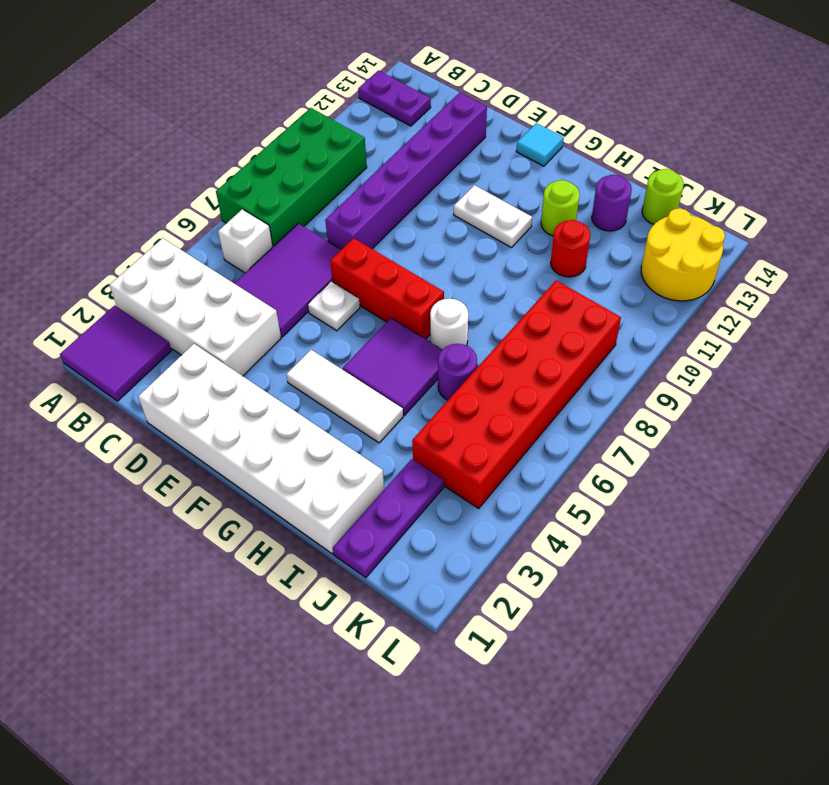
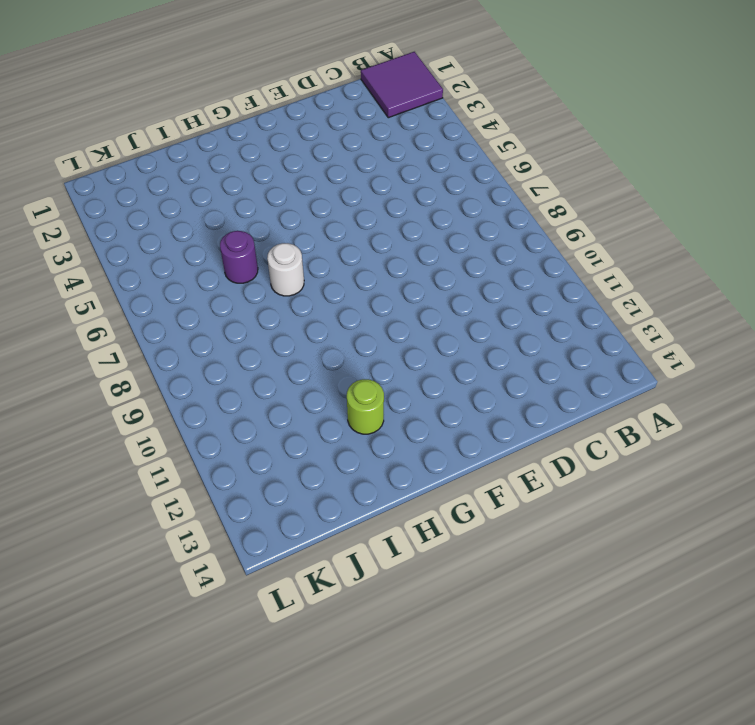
none -> white 2x4 brick [109,238,281,376]
none -> green 2x4 brick [216,108,367,246]
none -> purple 1x2 plate [358,71,431,126]

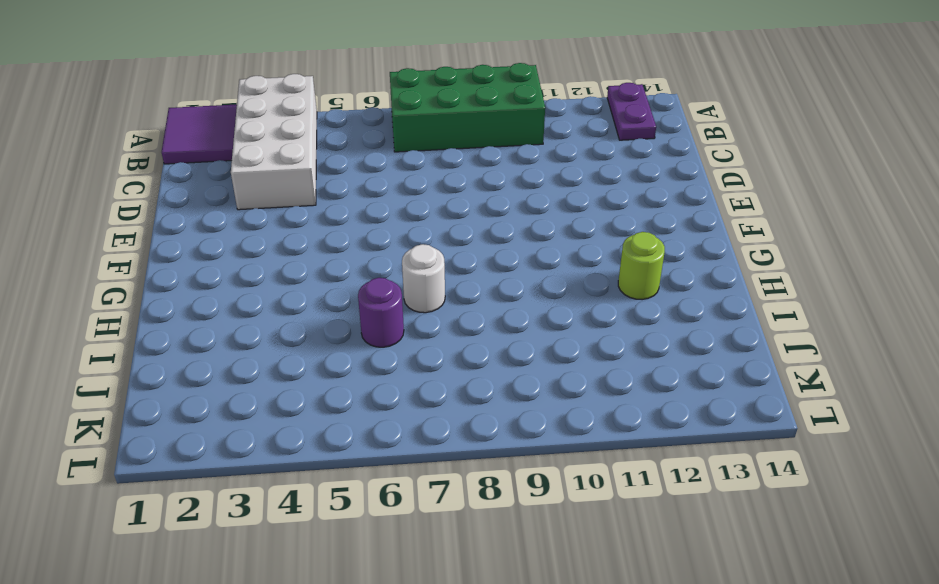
none -> white 1x1 brick [218,209,273,273]
none -> purple 2x3 tile [234,224,342,337]
none -> white 2x6 brick [138,344,384,554]

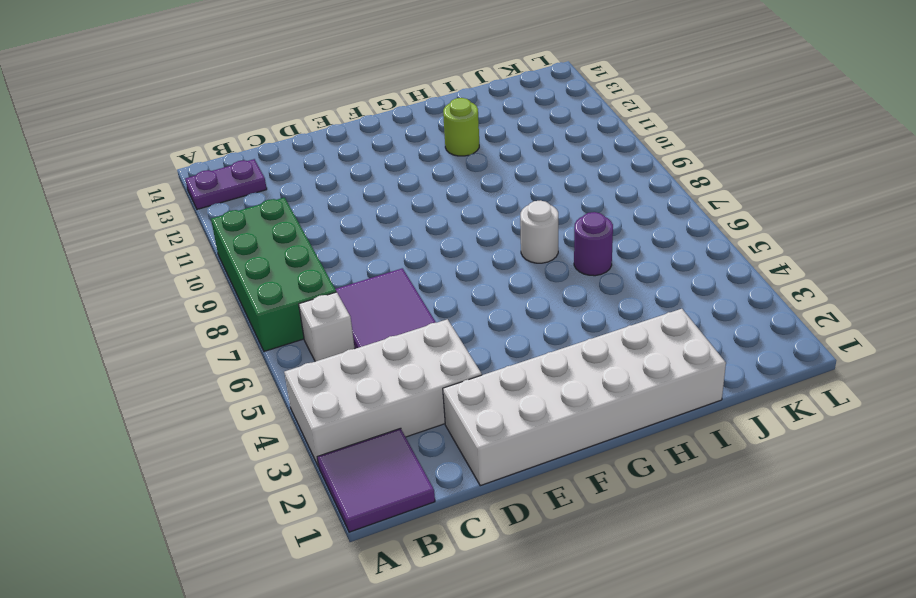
none -> purple 1x6 brick [325,93,487,249]
none -> white 1x1 plate [308,281,360,331]
none -> red 1x3 brick [330,238,444,339]

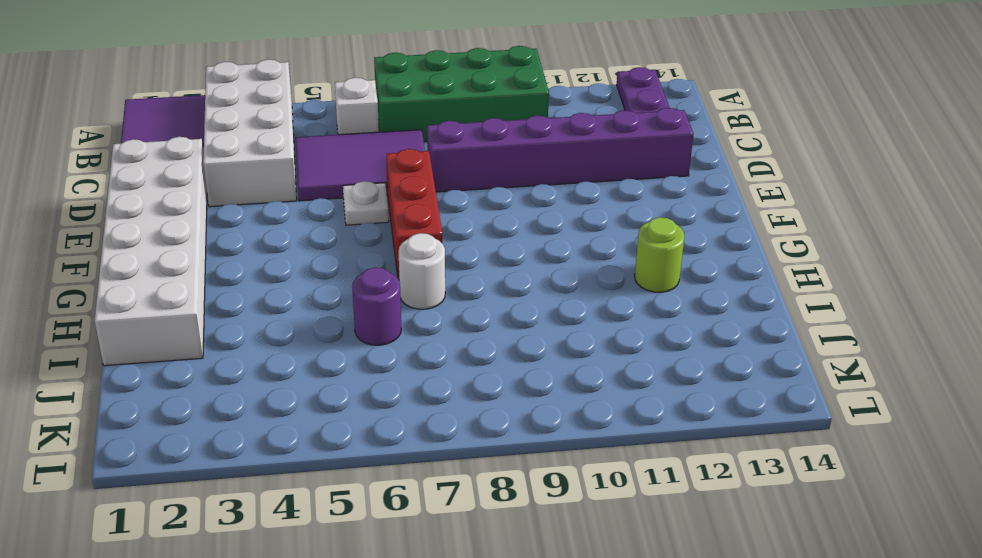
none -> white 1x3 tile [286,350,403,443]
none -> white 1x2 plate [454,185,532,248]
none -> cyan 1x1 tile [516,123,564,166]

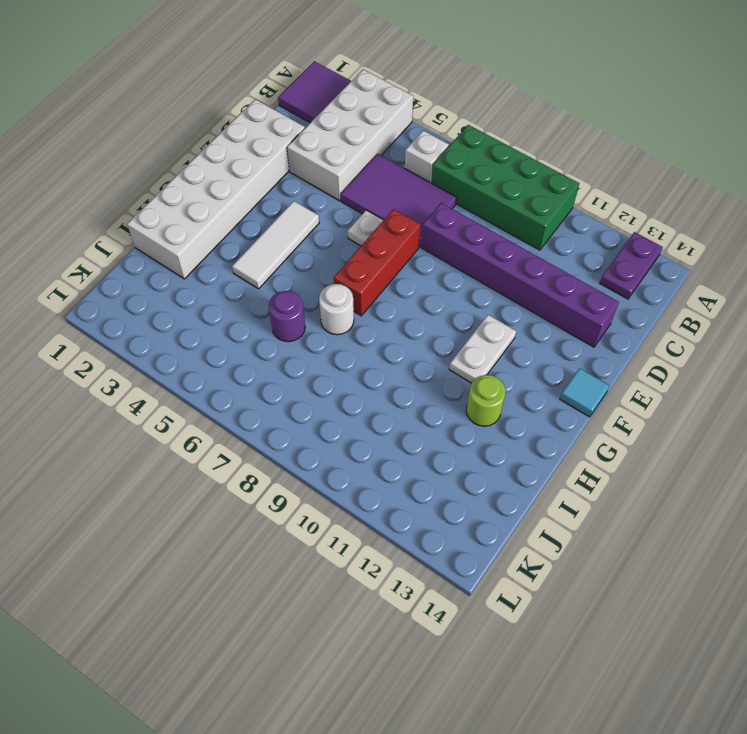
none -> purple 2x2 tile [343,318,442,415]
none -> red 1x1 round brick [551,220,590,277]
none -> purple 1x1 round brick [592,175,632,231]

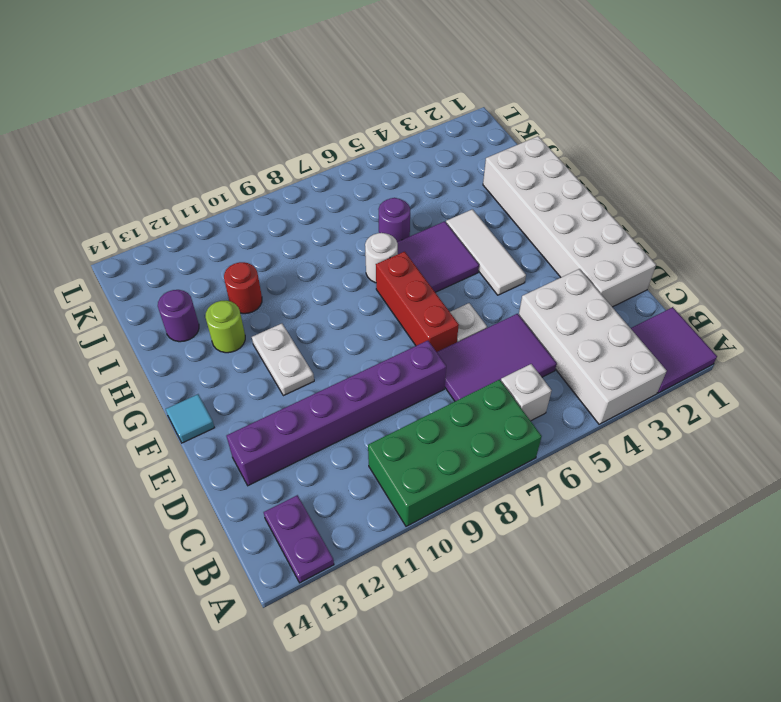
none -> purple 1x3 plate [333,459,444,578]
none -> red 2x6 brick [412,281,621,508]
none -> lime 1x1 round brick [642,169,684,224]

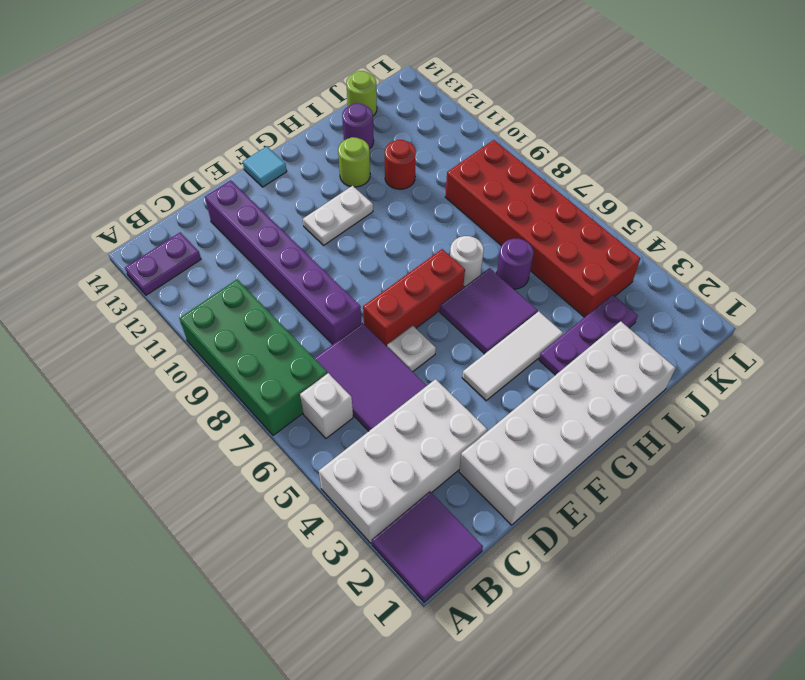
purple 1x3 plate [539,295,638,375] -> purple 1x3 plate turned to [333,459,444,578]
none -> yellow 2x2 round brick [641,208,725,301]

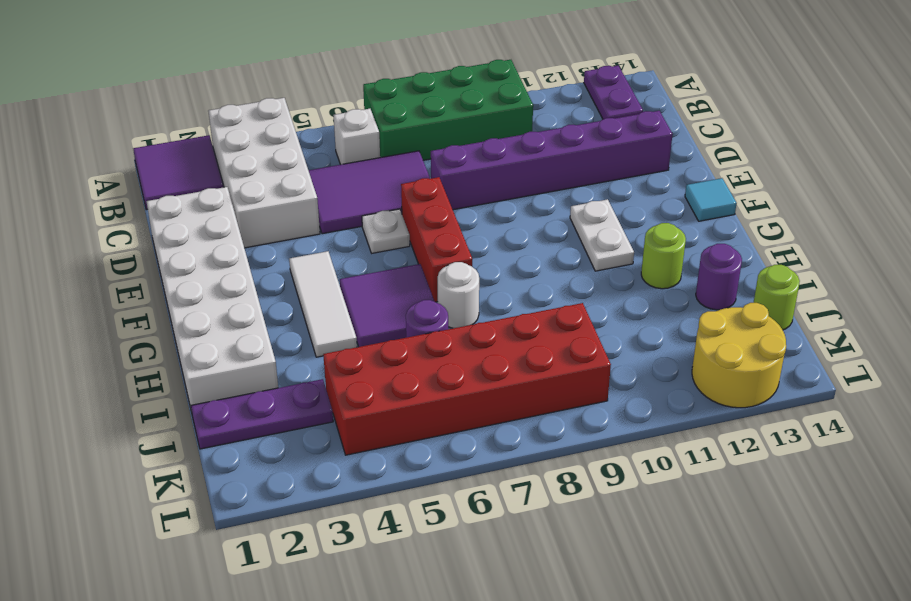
none -> red 1x1 round brick [551,220,590,277]

